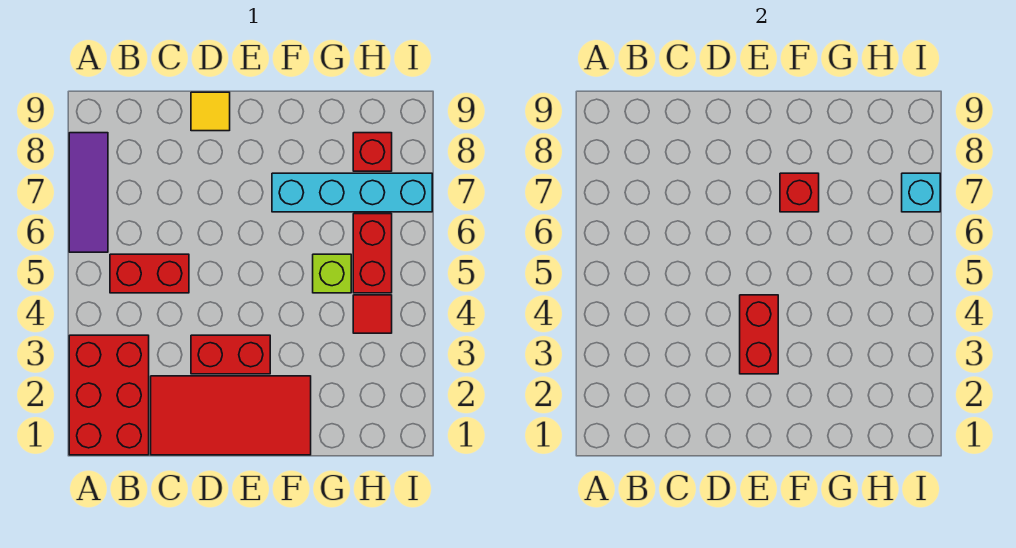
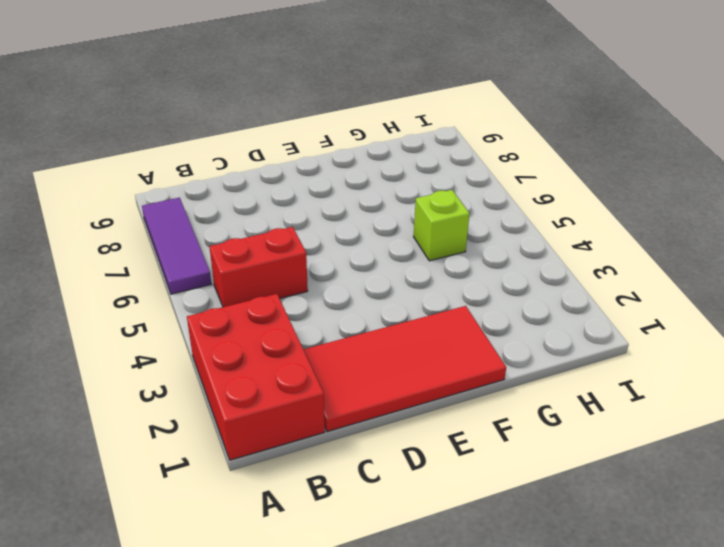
none -> red 1x2 brick [191,335,270,374]
none -> yellow 1x1 tile [191,92,230,131]
none -> cyan 1x4 brick [272,173,432,212]

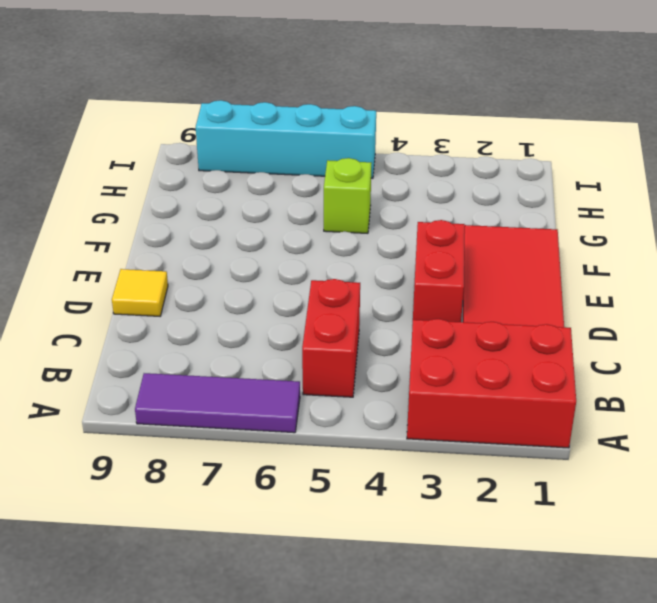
cyan 1x4 brick [196,100,376,178] -> cyan 1x4 brick turned to [272,173,432,212]
none -> red 1x1 tile [353,295,392,333]
none -> red 1x2 brick [353,214,392,293]
none -> red 1x1 brick [353,133,392,171]

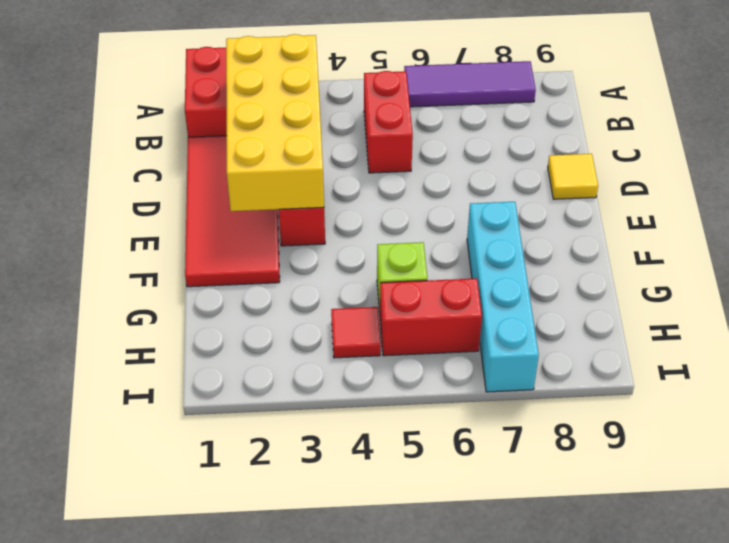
yellow 2x4 brick [226,34,324,211] -> red 1x2 brick [740,295,778,374]
none -> red 1x1 brick [353,133,392,171]
none -> red 1x1 brick [780,173,819,212]
none -> cyan 1x1 brick [902,173,940,212]

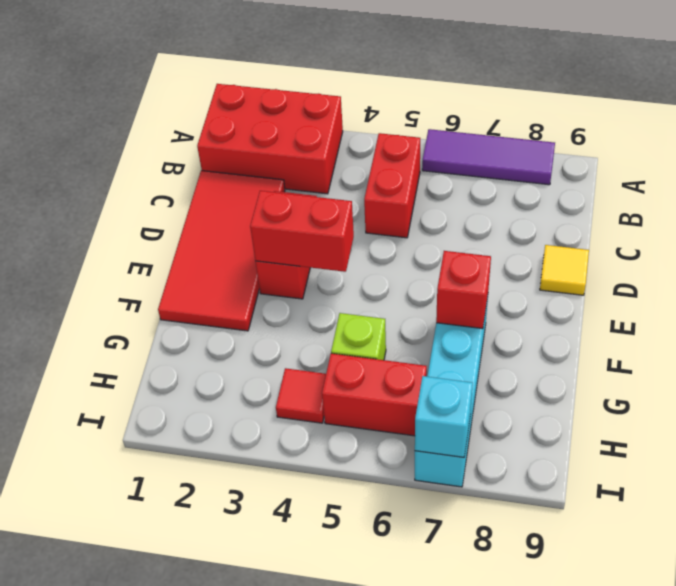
none -> red 1x1 brick [353,133,392,171]

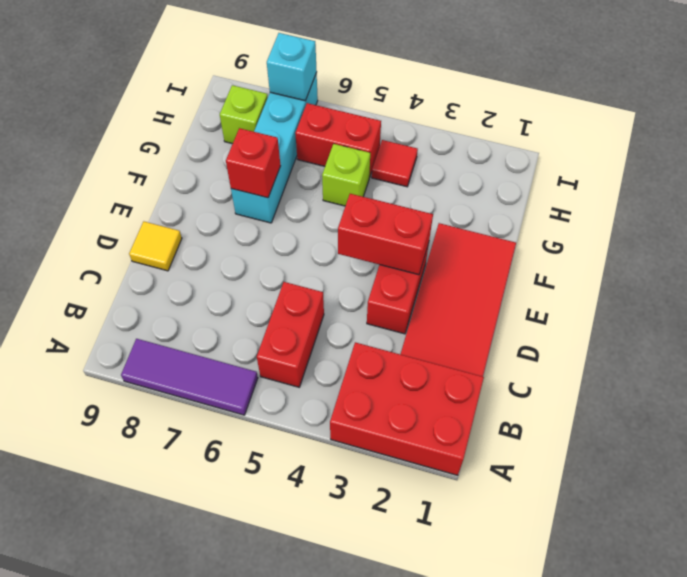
lime 1x1 brick [220,85,268,144] -> red 1x1 brick [353,133,392,171]

